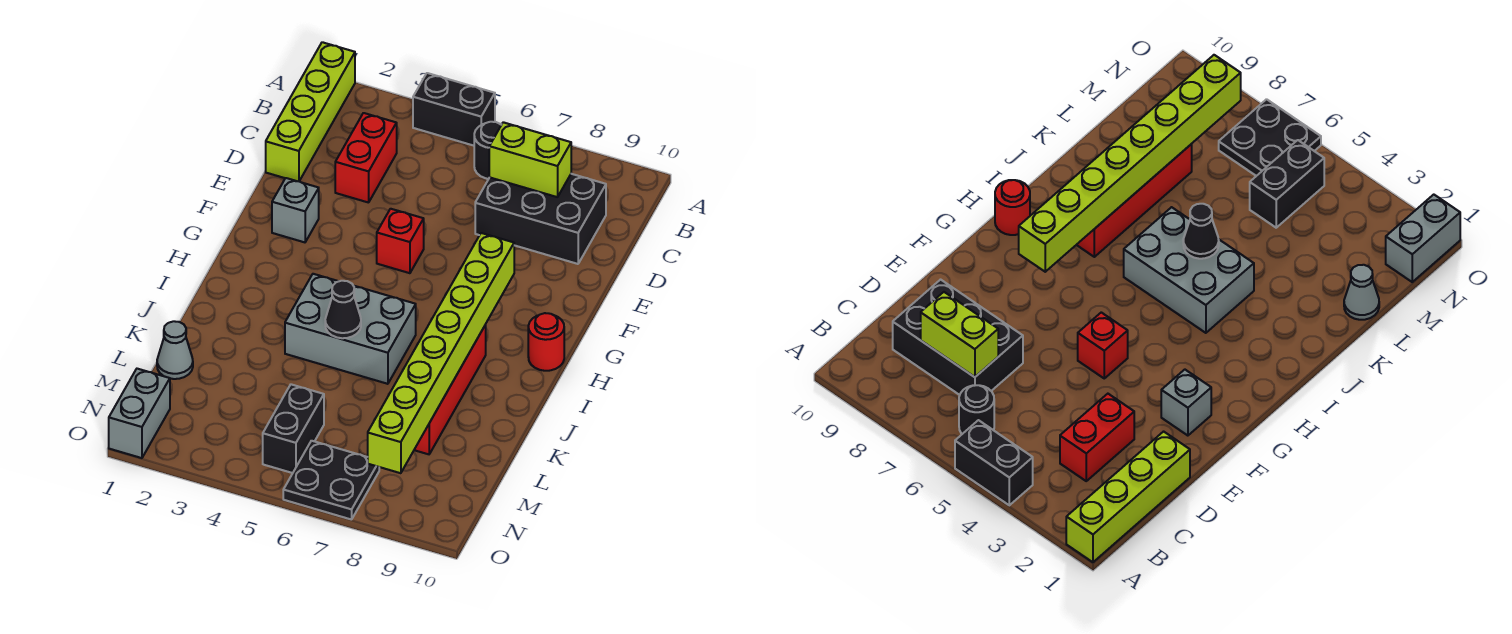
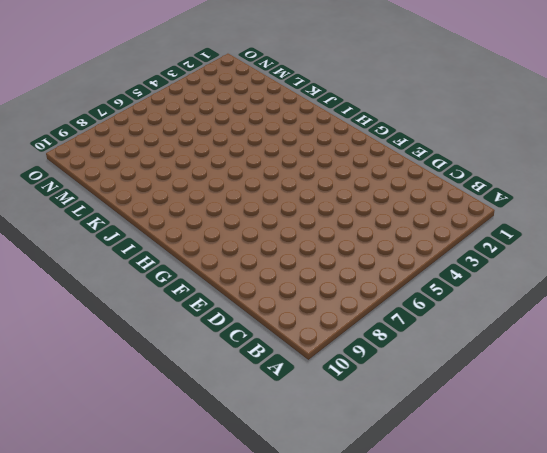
none -> lime 1x4 brick [266,42,355,181]
none -> black 1x2 brick [413,73,495,146]
none -> black 1x1 round brick [474,122,502,179]

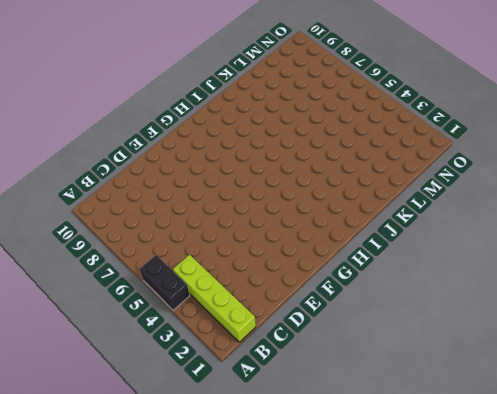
lime 1x4 brick [173,254,256,342] -> lime 1x4 brick turned to [266,42,355,181]
none -> black 1x1 round brick [474,122,502,179]
none -> red 1x2 brick [335,113,397,203]
none -> black 2x3 brick [475,174,606,264]

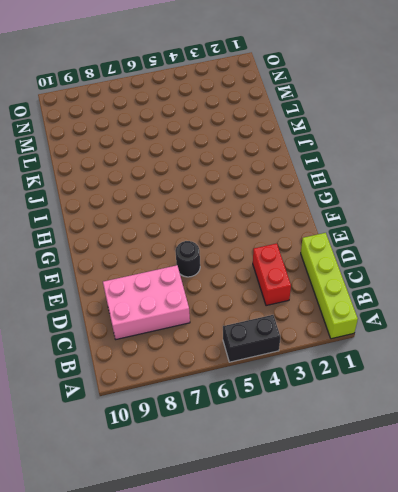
pink 2x3 brick [103,265,190,339] -> black 2x3 brick [475,174,606,264]
black 1x1 round brick [175,241,200,277] -> black 1x1 round brick moved to [474,122,502,179]
none -> grey 1x1 brick [272,178,319,242]
none -> red 1x1 brick [377,209,424,273]
none -> red 1x1 round brick [528,313,564,371]

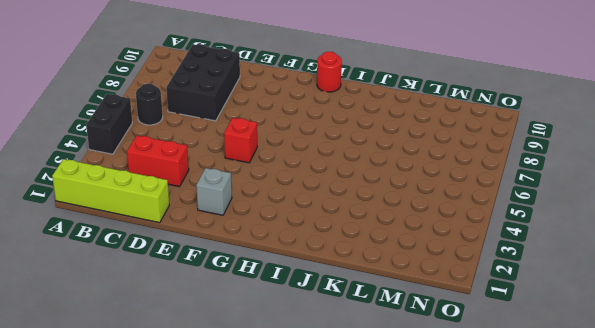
none -> grey 2x3 brick [285,274,416,384]
none -> red 1x4 brick [414,325,486,454]
none -> grey 1x1 cone [157,321,193,379]

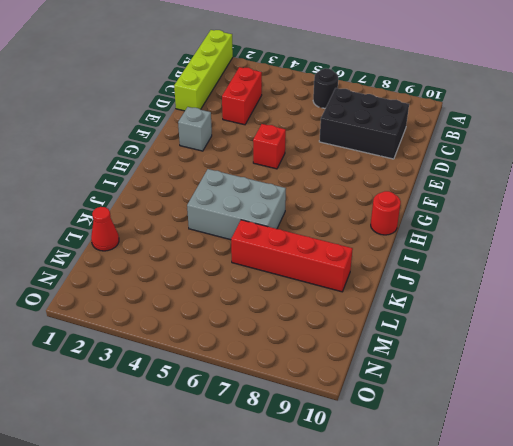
red 1x4 brick [231,220,353,292] -> red 1x4 brick turned to [414,325,486,454]
red 1x1 cone [91,207,119,251] -> grey 1x1 cone [157,321,193,379]
none -> black 1x2 brick [413,73,495,146]
none -> black 1x2 brick [263,384,324,473]
none -> grey 1x2 brick [109,369,170,458]

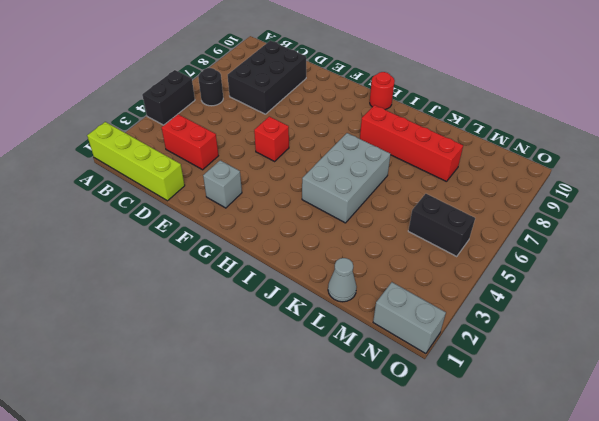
none -> black 2x2 plate [283,441,379,520]
none -> lime 1x2 brick [489,122,571,197]
none -> lime 1x8 brick [368,233,514,473]

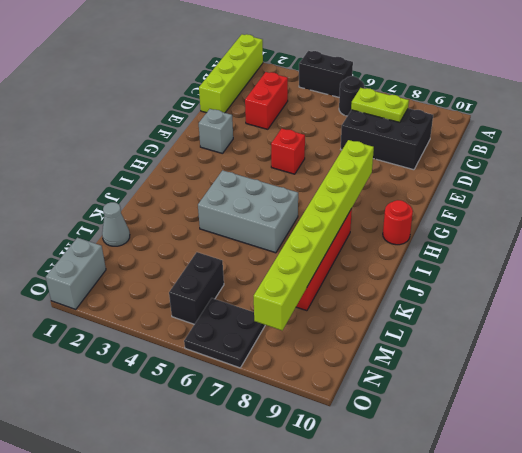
lime 1x2 plate [351,88,409,122] -> lime 1x2 brick [489,122,571,197]
none -> black 1x1 cone [325,281,361,338]

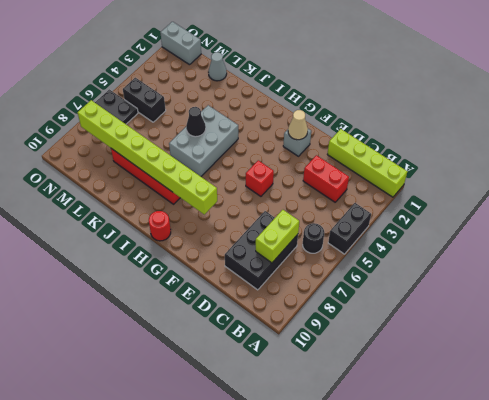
tan 1x1 cone [288,110,308,140] -> none

